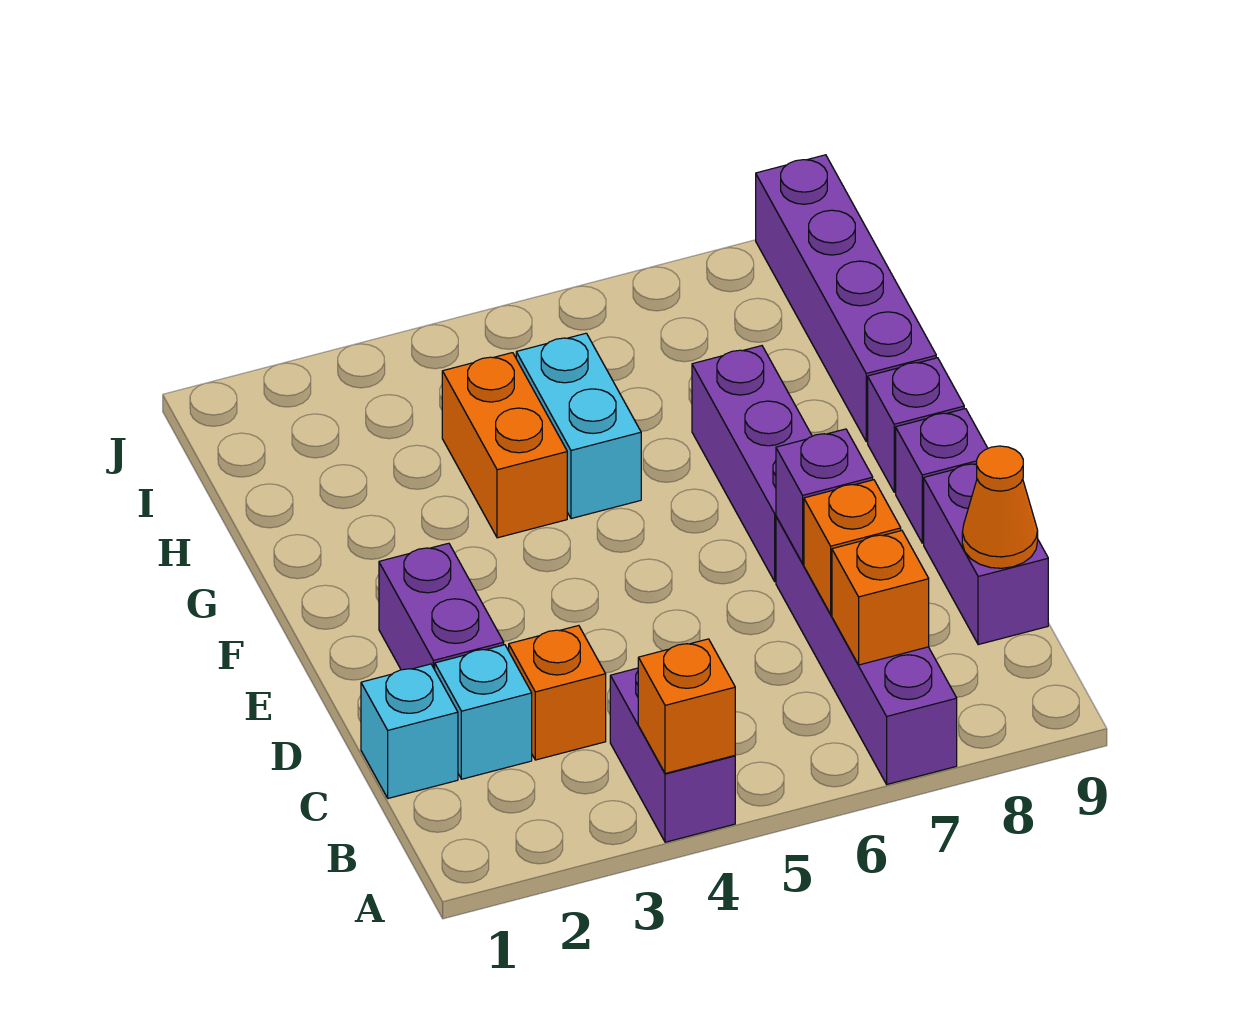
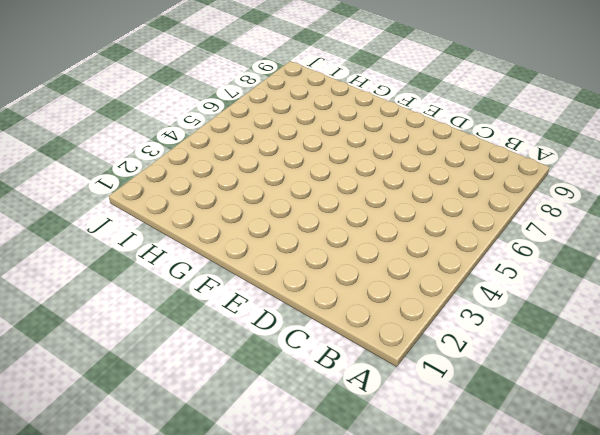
none -> purple 1x2 brick [610,668,735,842]
none -> purple 1x4 brick [776,516,957,784]
none -> cyan 1x1 brick [361,664,458,798]

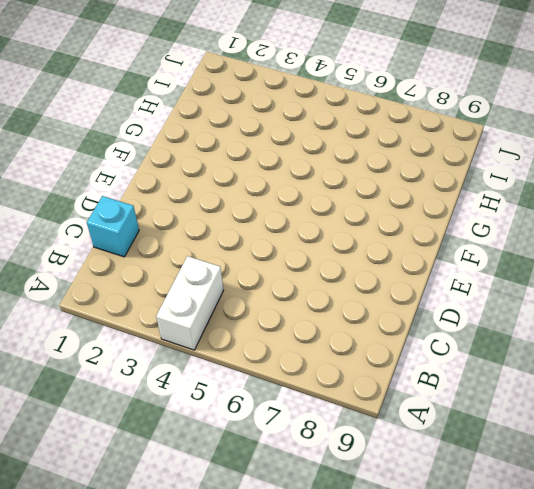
white 1x2 brick [156,256,224,350] -> purple 1x2 brick [610,668,735,842]
none -> purple 1x4 brick [776,516,957,784]
none -> cyan 1x1 brick [435,645,532,779]
none -> orange 1x1 brick [509,626,606,760]

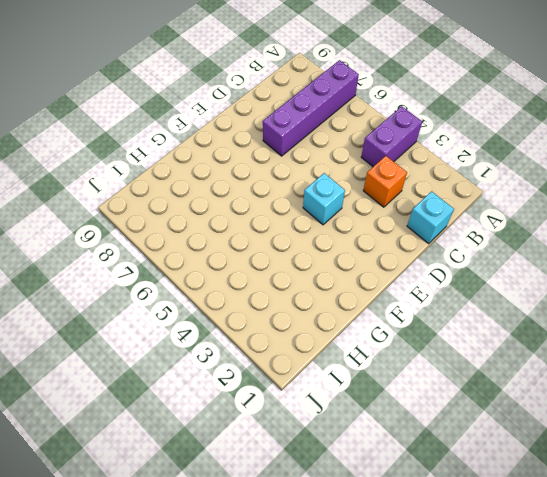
cyan 1x1 brick [303,173,345,225] -> cyan 1x1 brick moved to [435,645,532,779]
none -> purple 1x2 brick [924,464,1048,645]
none -> purple 1x2 brick [379,543,504,670]
none -> purple 1x3 brick [692,346,812,581]

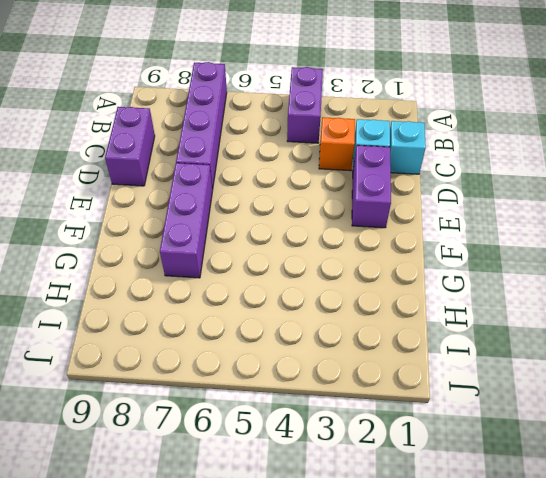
none -> purple 1x1 brick [896,409,988,543]
none -> purple 1x1 brick [868,358,964,492]
none -> orange 1x2 brick [442,353,567,538]

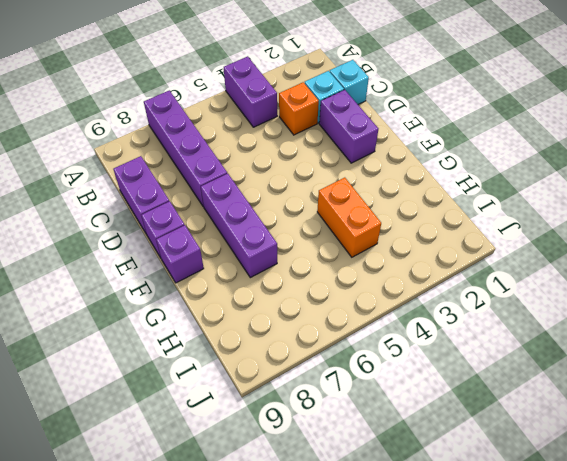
none -> cyan 1x2 brick [516,333,641,519]
none -> purple 1x4 brick [756,155,936,442]
none -> orange 1x1 brick [638,639,735,773]

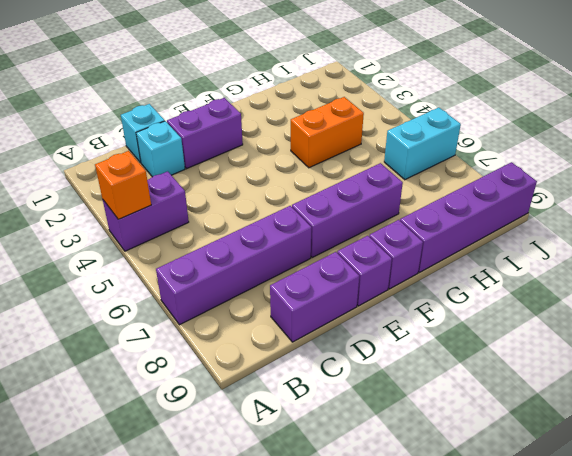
cyan 1x2 brick [384,108,461,180] -> cyan 1x2 brick moved to [516,333,641,519]
none -> orange 1x1 brick [509,626,606,760]
none -> orange 1x1 brick [832,531,929,665]
none -> orange 1x1 brick [804,480,901,614]

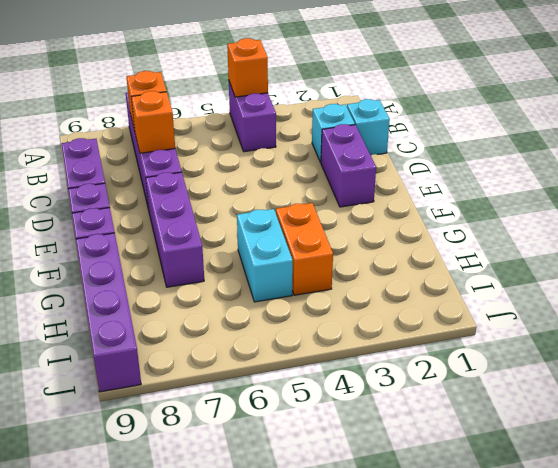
none -> orange 1x1 brick [509,626,606,760]
none -> orange 1x1 cone [962,446,1038,568]
none -> purple 1x1 brick [776,429,873,563]

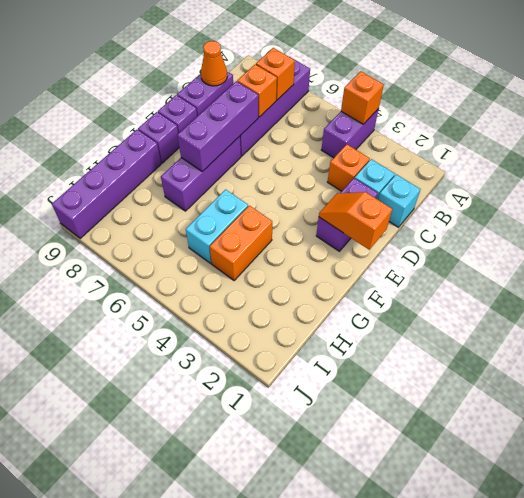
purple 1x3 brick [177,81,258,172] -> purple 1x1 brick [776,429,873,563]
orange 1x2 slope [319,192,392,250] -> none

